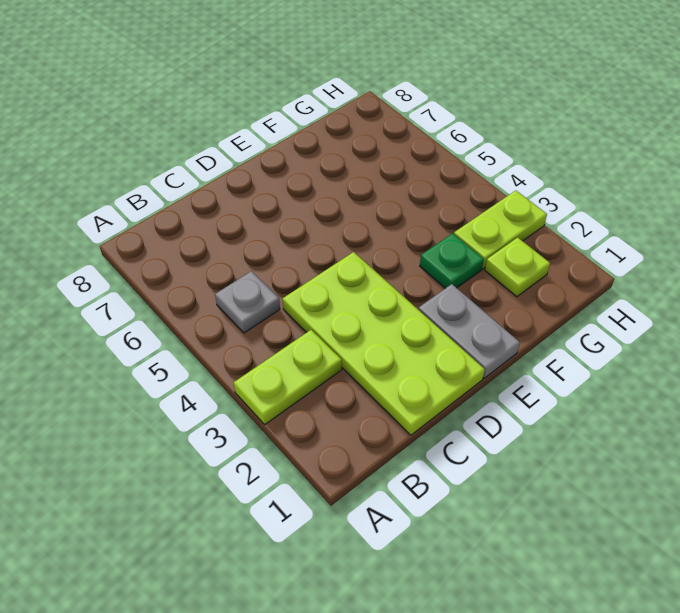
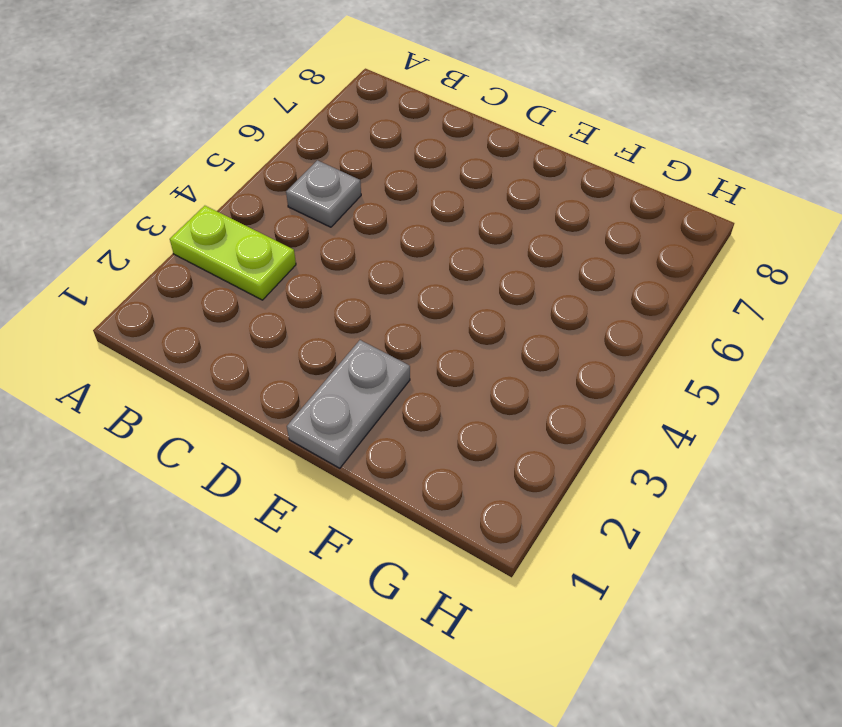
none -> lime 2x4 plate [283,252,485,435]
none -> green 1x1 plate [420,233,484,288]

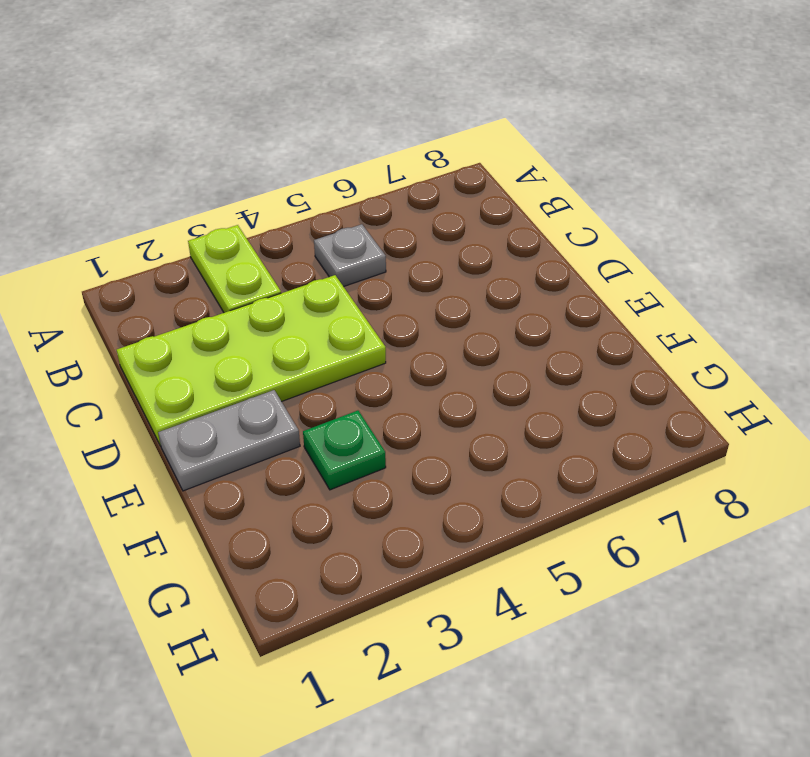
none -> lime 1x1 plate [485,237,550,297]
none -> lime 1x2 plate [454,191,547,269]

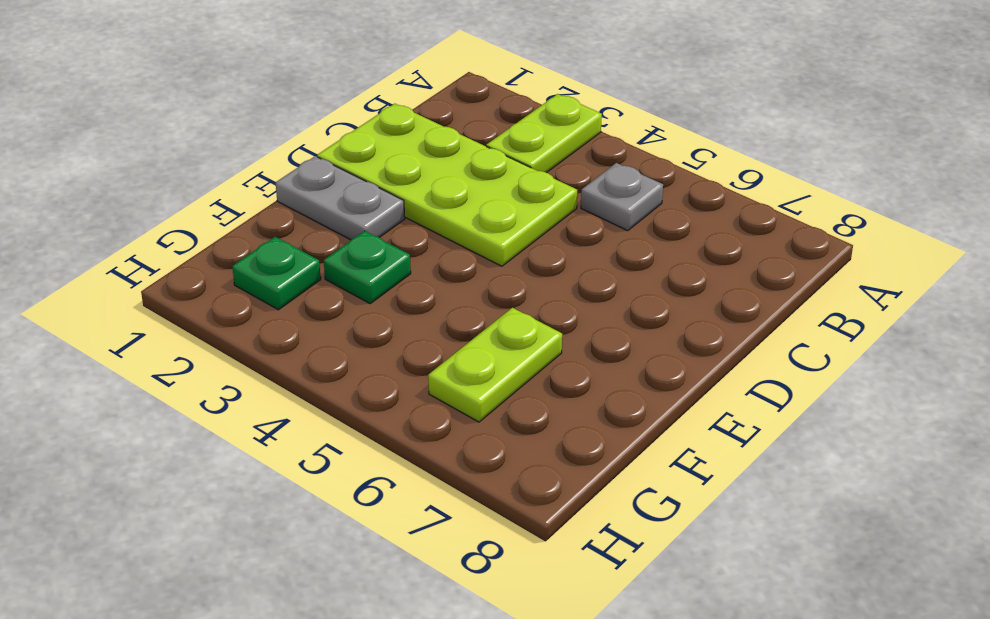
lime 1x2 plate [428,308,562,422] -> lime 1x2 plate moved to [454,191,547,269]
green 1x1 plate [232,237,321,310] -> lime 1x1 plate [485,237,550,297]

